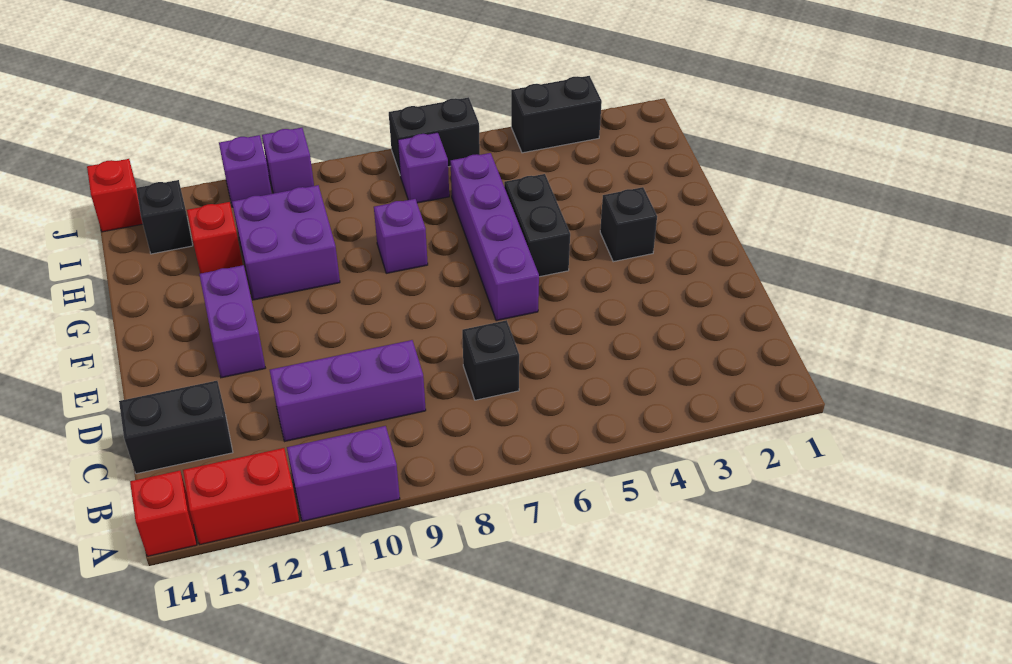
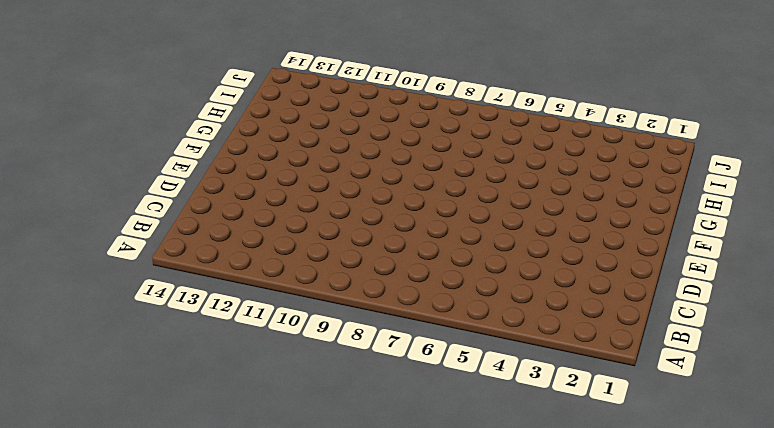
none -> purple 1x2 brick [287,426,400,521]
none -> red 1x2 brick [183,448,300,544]
none -> red 1x1 brick [130,471,197,556]

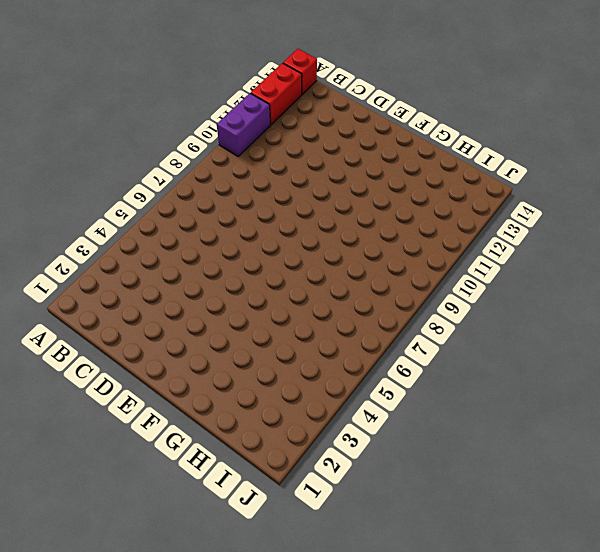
none -> black 1x1 brick [462,320,519,400]
none -> purple 1x3 brick [270,340,426,441]
none -> black 1x2 brick [119,381,233,474]

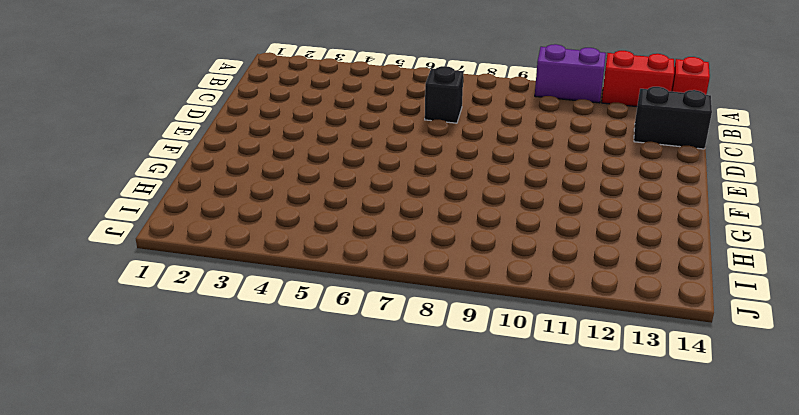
none -> purple 1x3 brick [270,340,426,441]
none -> purple 1x4 brick [450,153,539,321]
none -> purple 1x2 brick [199,265,265,378]

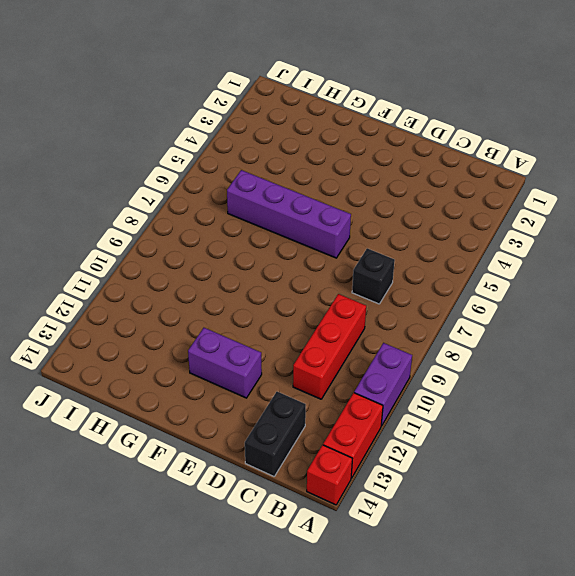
red 1x3 brick [293,294,366,399] -> purple 1x3 brick [270,340,426,441]
none -> black 1x1 brick [600,187,657,262]
none -> black 1x2 brick [504,174,570,277]
none -> purple 1x1 brick [374,199,428,273]

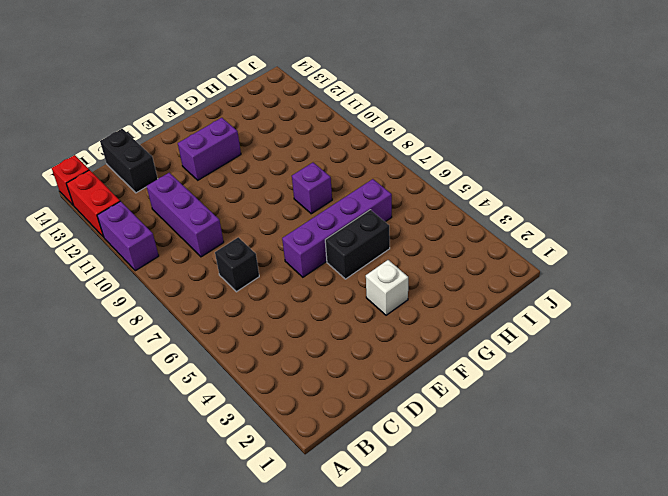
white 1x1 brick [366,260,408,315] -> black 1x1 brick [600,187,657,262]
none -> purple 2x2 brick [232,185,340,300]
none -> red 1x1 brick [187,202,243,274]
none -> purple 1x1 brick [398,132,449,203]

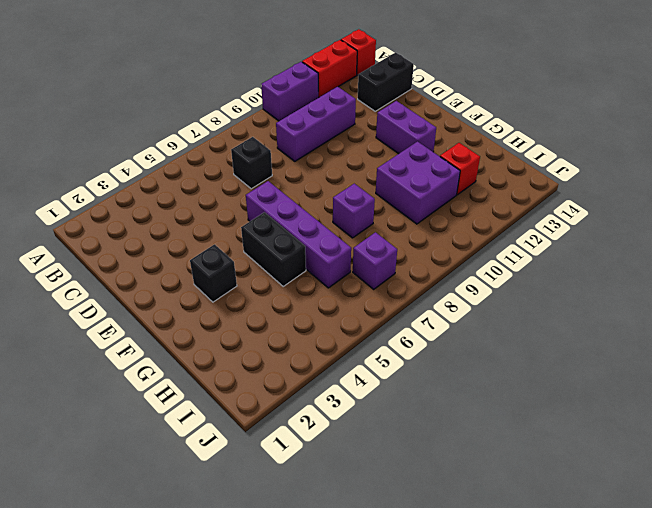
none -> black 1x1 brick [136,180,193,254]
none -> black 1x2 brick [511,76,602,153]
none -> black 1x2 brick [389,97,480,174]

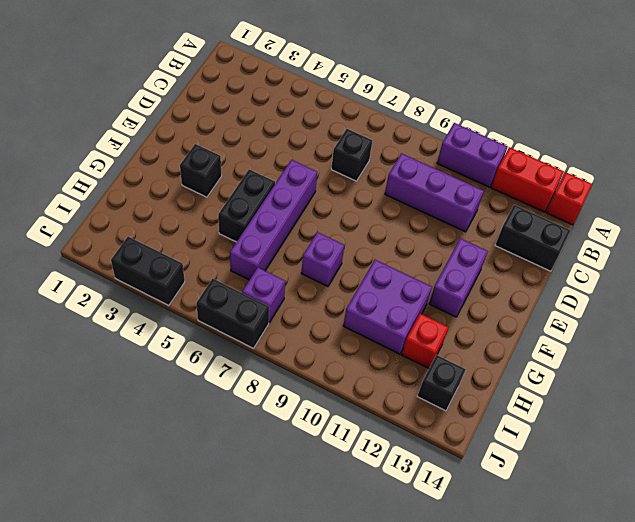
none -> purple 1x1 brick [262,128,314,193]
none -> purple 1x1 brick [219,135,272,207]
none -> red 1x1 brick [87,159,143,232]

